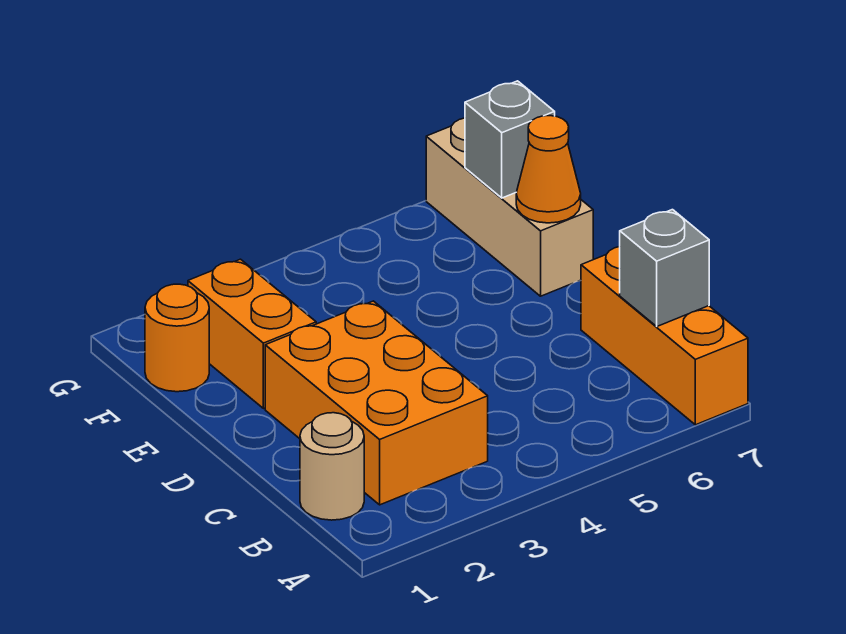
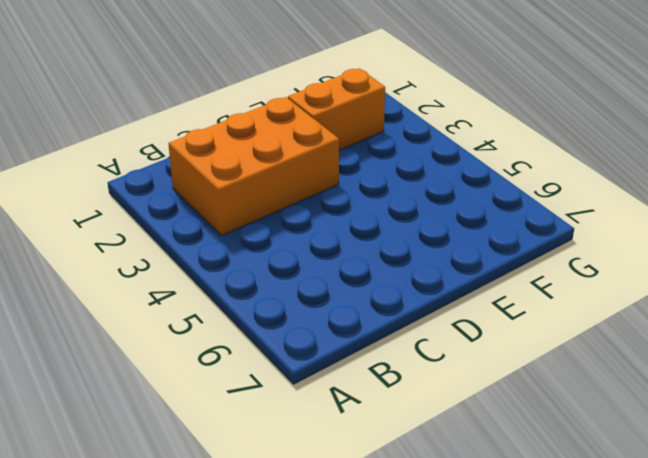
none -> orange 1x3 brick [581,247,748,425]
none -> tan 1x1 round brick [300,413,364,520]

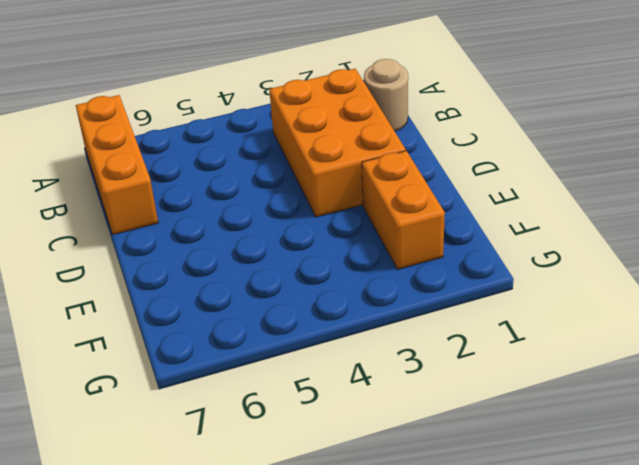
none -> tan 1x3 brick [426,118,593,296]
none -> orange 1x1 round brick [145,284,209,392]

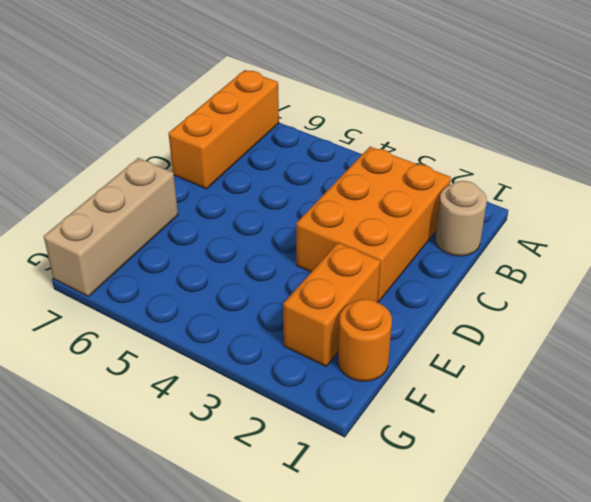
none -> grey 1x1 brick [620,210,709,326]
none -> orange 1x1 cone [516,116,581,223]

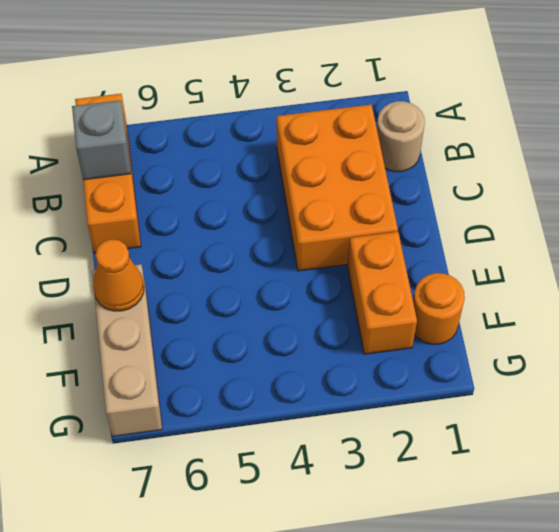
none -> grey 1x1 brick [465,81,555,198]

